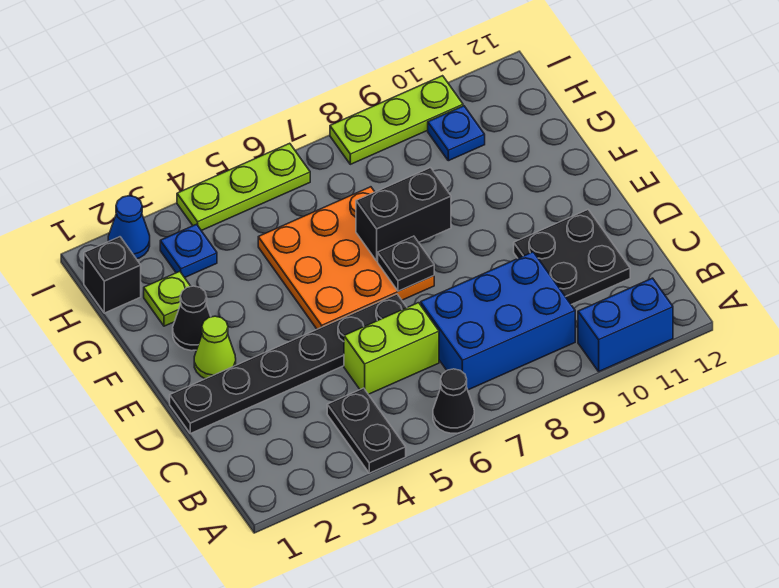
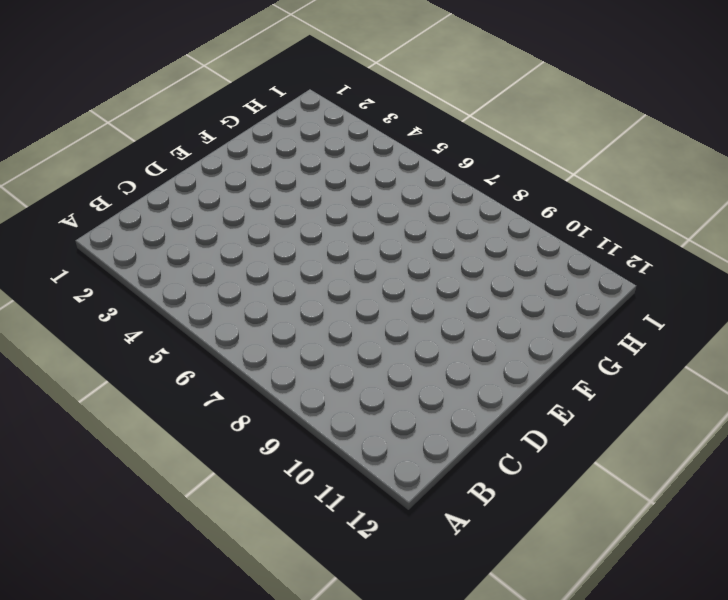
none -> black 1x2 plate [327,388,406,473]
none -> black 1x1 cone [433,369,474,433]
none -> blue 1x2 brick [578,278,673,371]

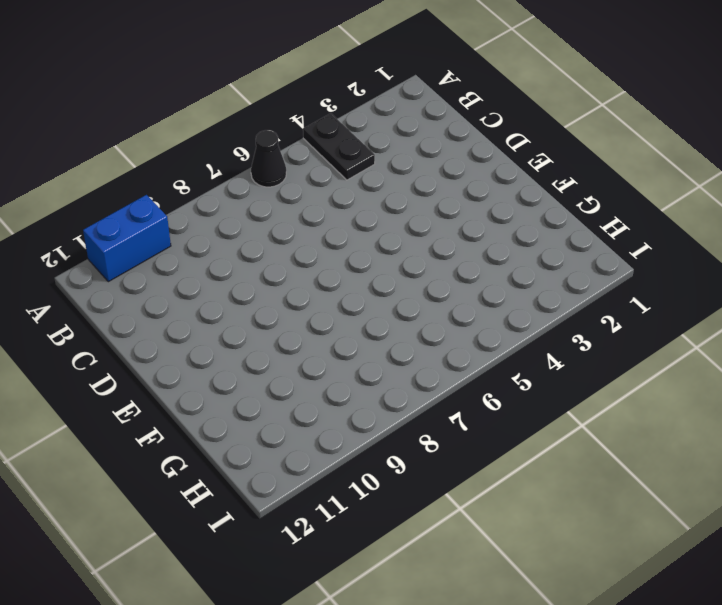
none -> blue 2x3 brick [421,252,575,390]
none -> lime 1x2 brick [344,303,439,394]
none -> black 2x2 plate [514,210,630,305]

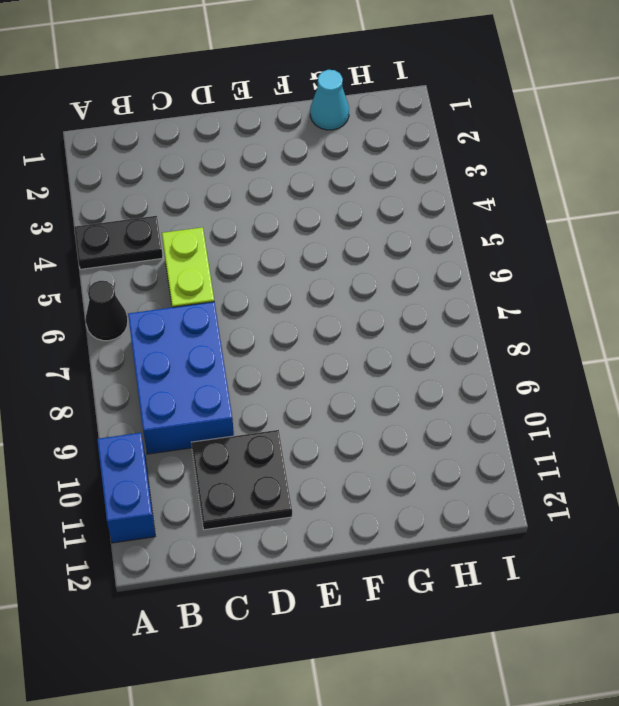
cyan 1x1 cone [310,70,349,130] -> none
none -> black 1x6 plate [170,294,407,434]
none -> lime 1x1 cone [194,316,236,379]
none -> orange 3x3 plate [258,187,434,329]

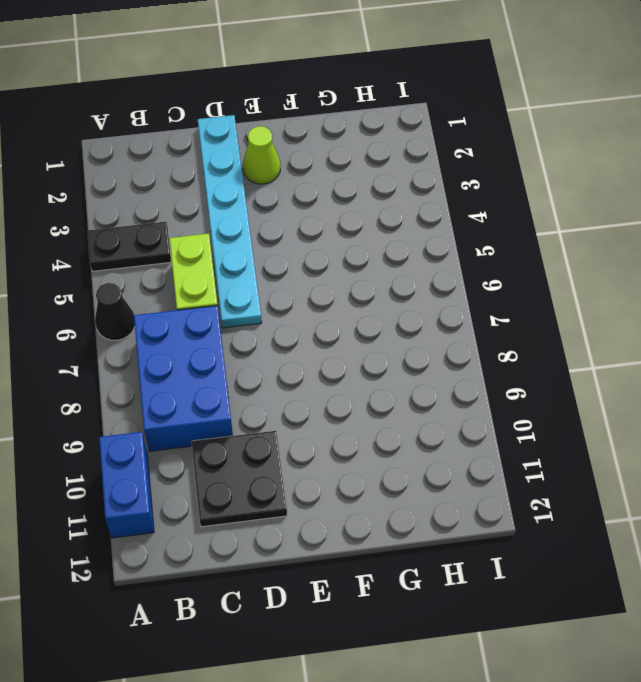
cyan 1x6 plate [198,115,262,328] -> black 1x6 plate [170,294,407,434]
none -> orange 3x3 plate [258,187,434,329]
none -> black 1x1 cone [173,286,211,351]
none -> lime 1x1 plate [144,271,191,326]

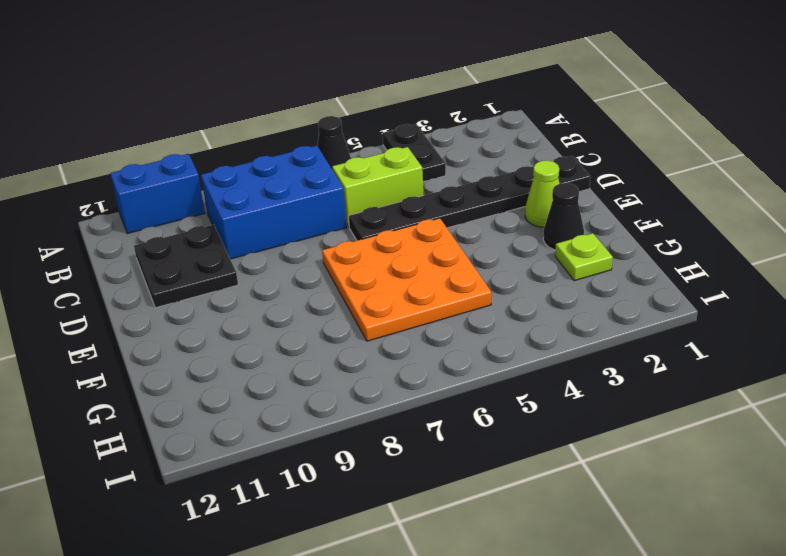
none -> black 1x1 brick [84,237,141,313]
none -> blue 1x1 plate [160,224,217,278]
none -> blue 1x1 plate [428,106,485,161]

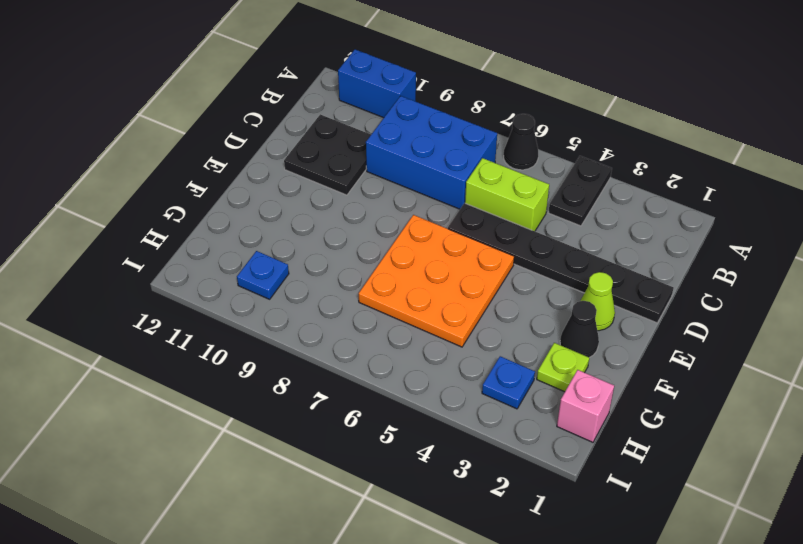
pink 1x1 brick [557,370,614,442] -> black 1x1 brick [84,237,141,313]
none -> blue 1x1 cone [108,196,150,259]
none -> lime 1x3 plate [177,143,310,231]
none -> lime 1x3 plate [330,76,463,164]

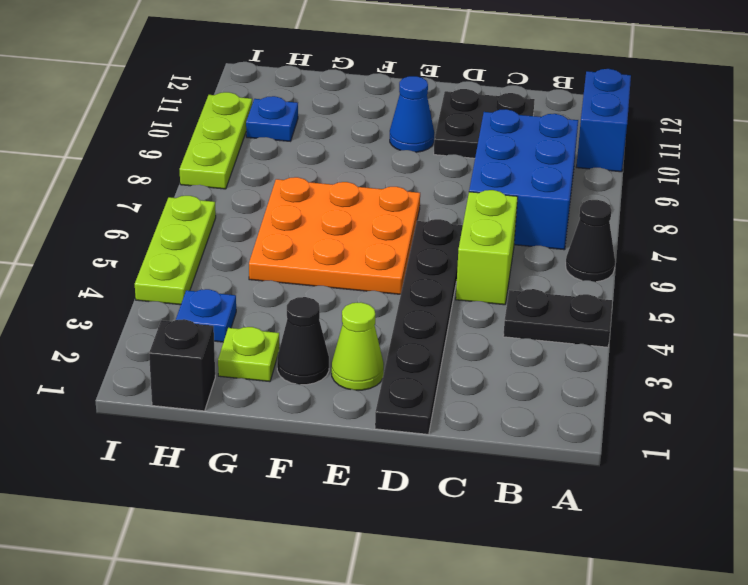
blue 1x1 cone [390,76,434,152] -> blue 1x1 cone moved to [108,196,150,259]
none -> black 1x1 plate [378,236,434,291]
none -> black 1x2 brick [356,168,451,261]

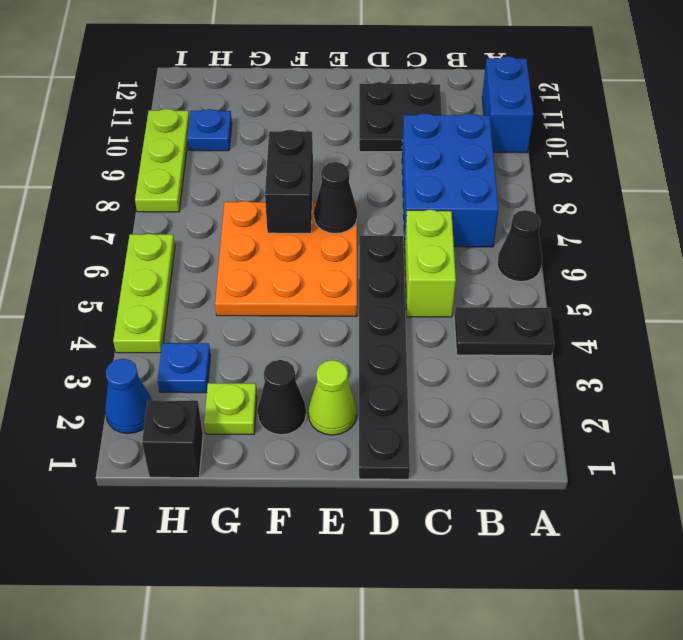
black 1x1 cone [314,162,357,234] -> black 1x1 plate [378,236,434,291]

